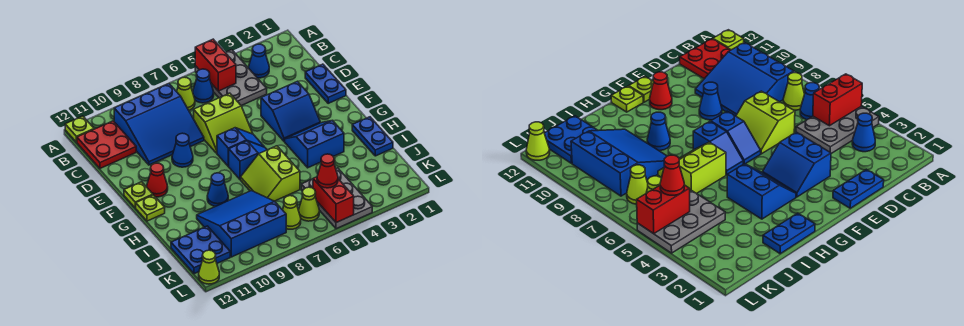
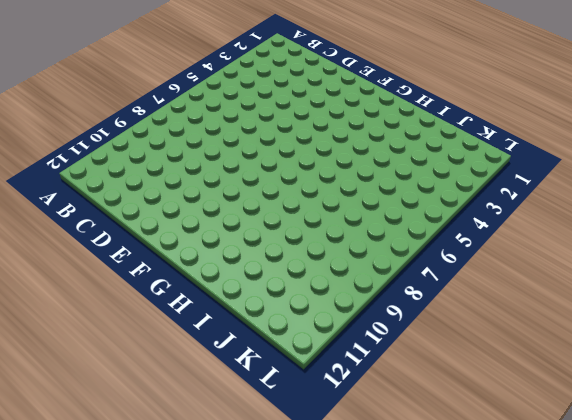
none -> grey 2x3 plate [195,50,267,106]
none -> lime 1x1 plate [65,116,94,142]
none -> blue 1x1 cone [248,44,269,78]

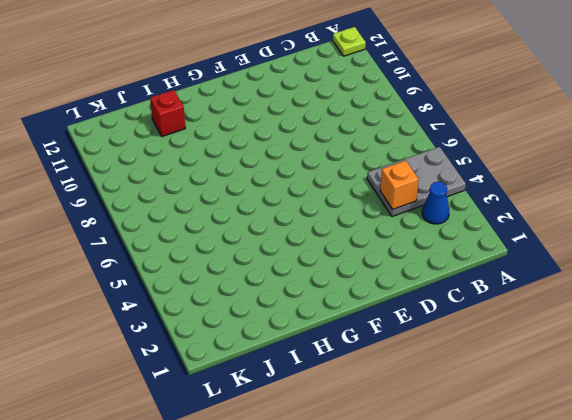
orange 1x1 brick [380,161,419,210] -> none
red 1x1 brick [150,90,185,136] -> none
none -> blue 1x1 cone [193,69,214,103]
none -> lime 1x1 cone [176,77,195,110]
none -> blue 3x3 slope [114,84,204,165]

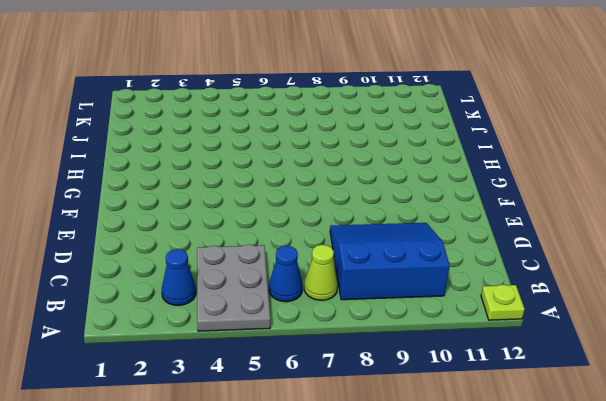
none -> red 2x2 plate [77,121,136,168]
none -> blue 1x2 plate [305,64,346,103]
none -> lime 2x2 slope [194,93,253,153]

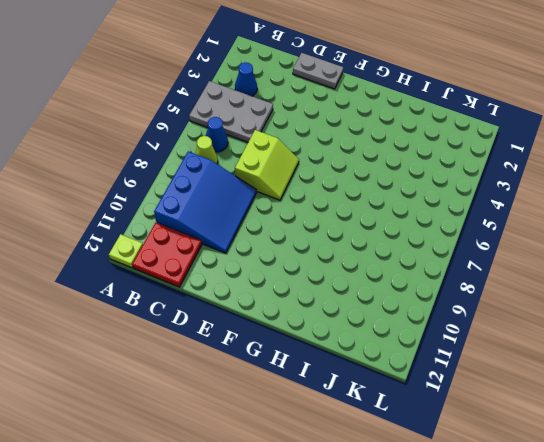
grey 1x2 plate [293,53,343,89] -> blue 1x2 plate [305,64,346,103]
none -> blue 2x2 slope [261,81,320,142]
none -> blue 1x1 cone [172,133,193,167]
none -> blue 1x2 slope [217,128,264,166]

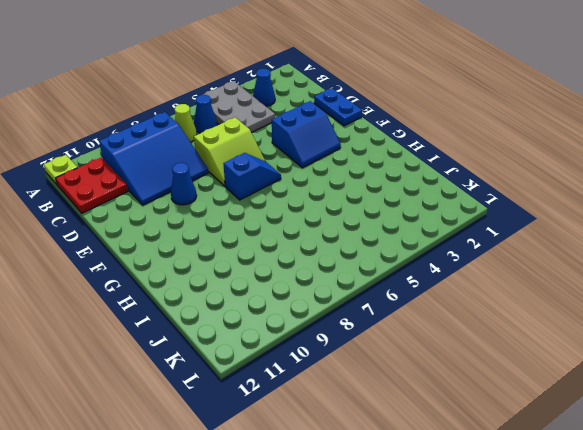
none -> red 1x1 cone [147,163,168,197]
none -> lime 1x1 plate [124,182,153,208]
none -> blue 2x2 slope [285,120,344,168]

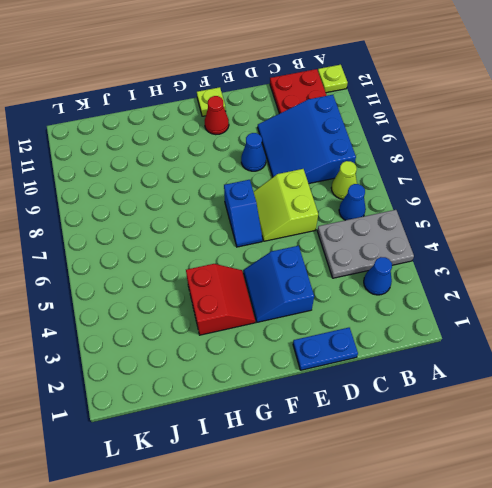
red 2x2 slope [186,264,255,335] -> blue 2x2 slope [285,120,344,168]
none -> blue 1x2 slope [228,141,267,180]
none -> lime 1x1 plate [136,195,165,221]
none -> blue 1x2 plate [352,117,393,156]

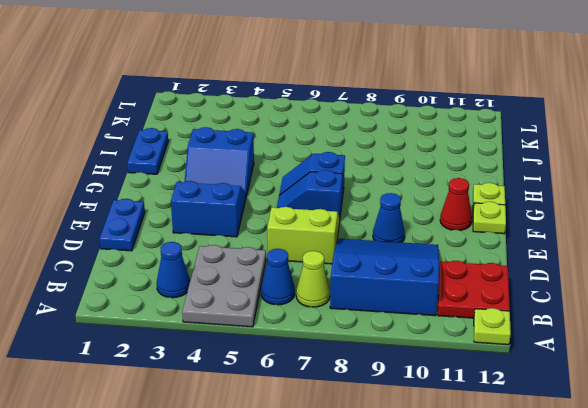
none -> lime 2x2 slope [241,146,300,201]
none -> blue 1x1 cone [207,173,228,206]
none -> blue 3x3 slope [197,191,286,257]

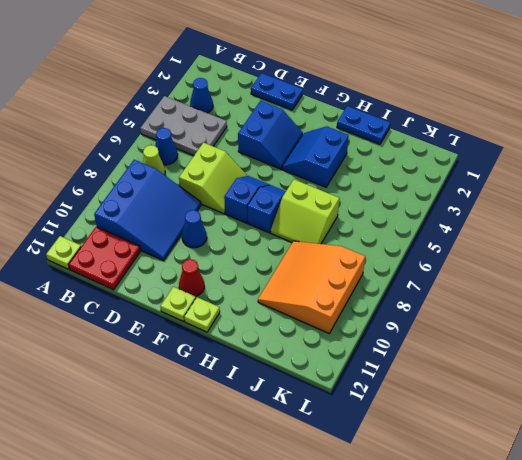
orange 3x3 slope [258,241,365,333] -> blue 3x3 slope [197,191,286,257]
none -> blue 1x1 cone [207,173,228,206]
none -> grey 2x3 plate [301,168,372,229]
none -> blue 2x2 plate [171,226,230,274]

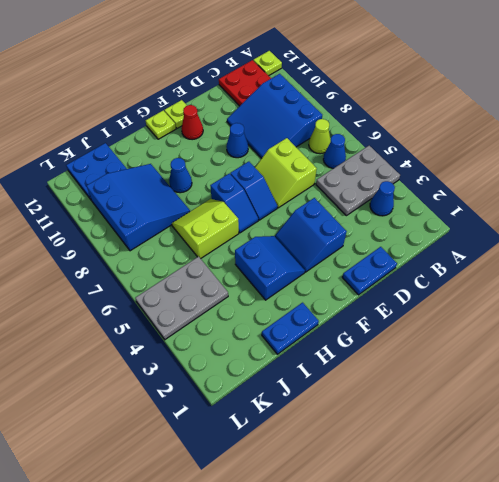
none -> lime 1x1 cone [299,187,319,221]
none -> lime 1x1 cone [283,196,301,229]
none -> lime 1x1 cone [199,250,219,284]

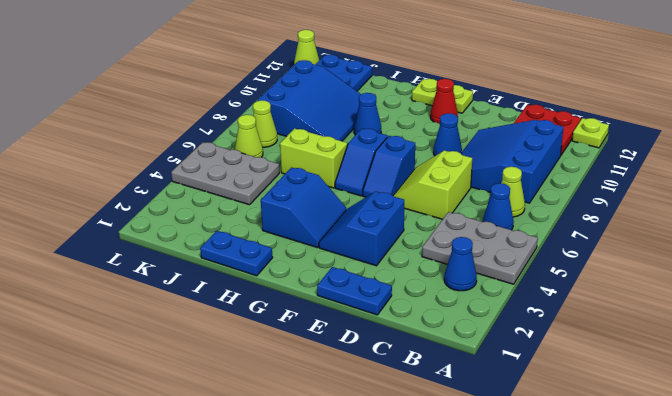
none -> red 1x2 brick [195,39,236,91]
none -> red 1x2 brick [313,177,354,222]
none -> red 1x1 cone [317,154,338,188]

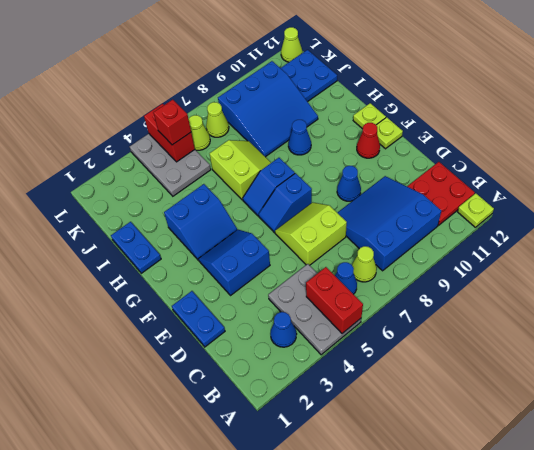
red 1x1 brick [153,100,191,145] -> red 1x1 cone [317,154,338,188]

